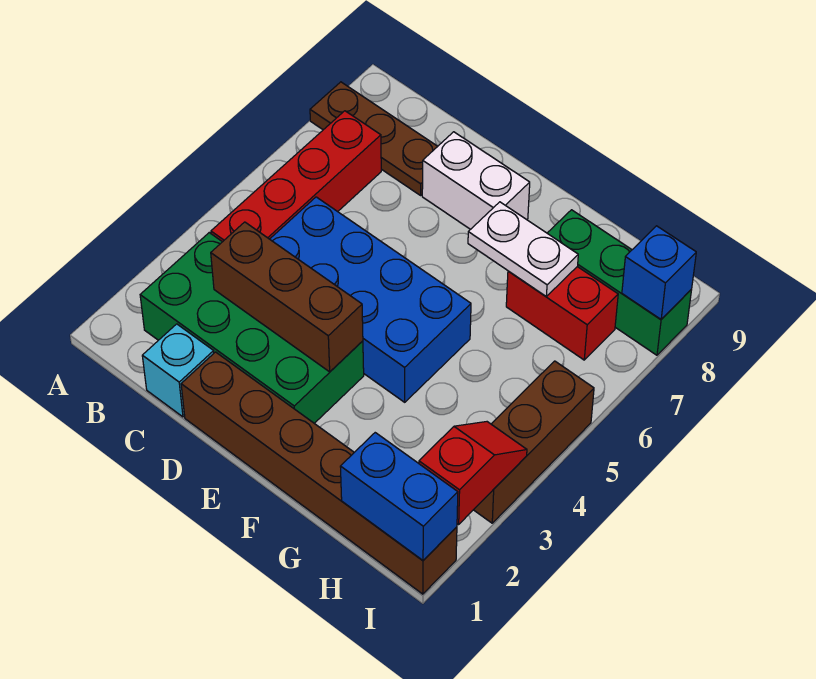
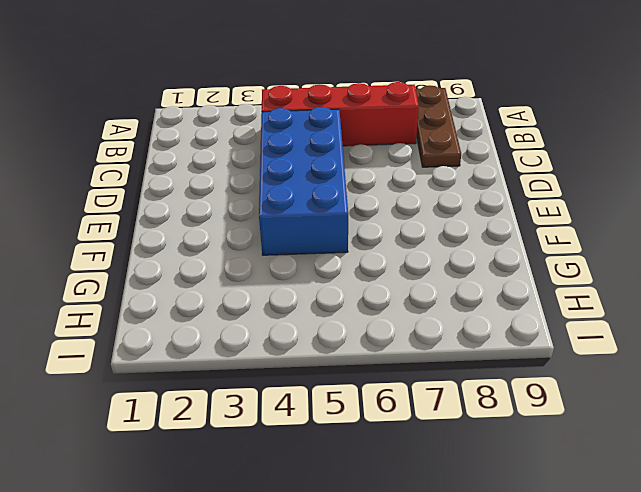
none -> green 2x4 brick [140,233,364,423]
none -> cyan 1x1 brick [142,324,214,417]
none -> brown 1x6 brick [181,352,457,594]

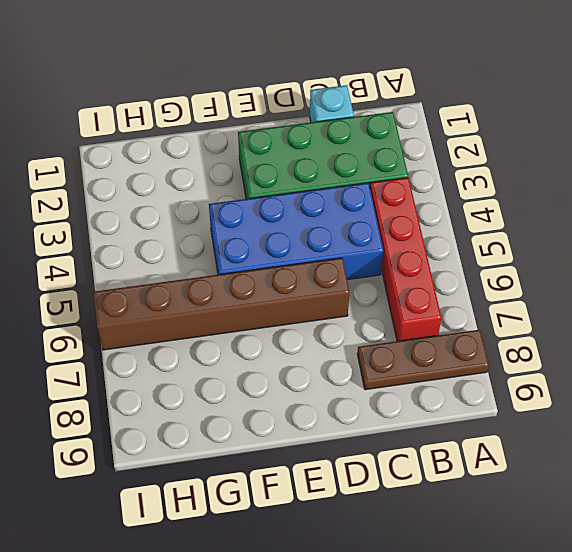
brown 1x6 brick [93,258,349,350] -> brown 1x6 brick moved to [181,352,457,594]
none -> white 1x2 brick [422,132,530,230]
none -> red 1x2 brick [506,267,618,360]
none -> green 1x3 brick [547,210,691,355]

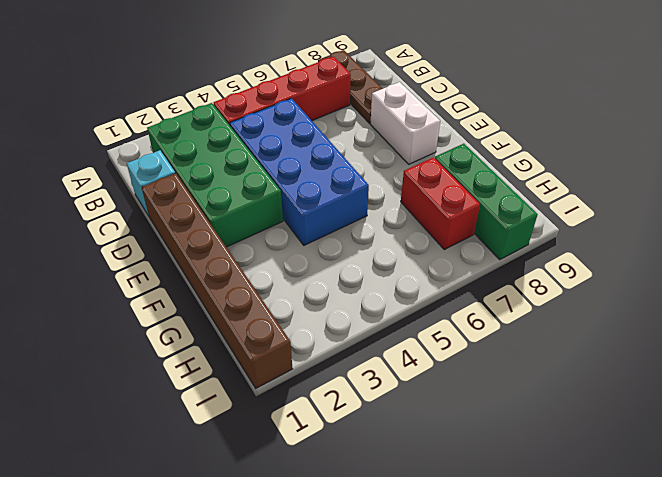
none -> brown 1x3 brick [474,361,594,523]
none -> brown 1x3 brick [211,222,363,372]
none -> white 1x2 plate [468,202,578,296]

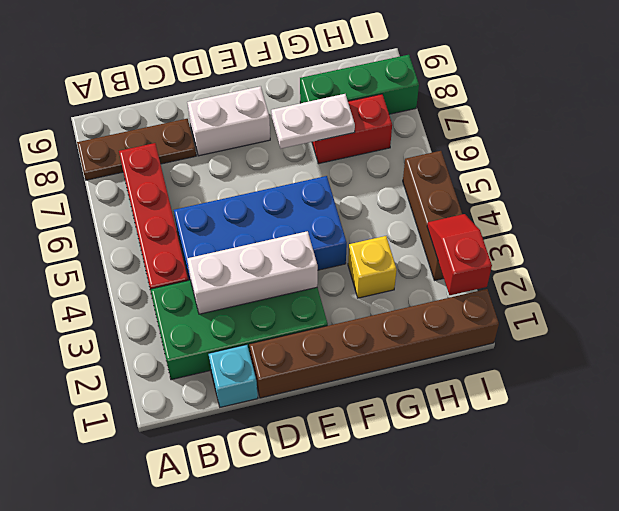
white 1x3 brick [187,231,318,314] -> brown 1x3 brick [211,222,363,372]
yellow 1x1 brick [348,236,397,298] -> none
none -> blue 1x2 brick [340,433,458,560]
none -> blue 1x1 brick [622,226,696,319]

